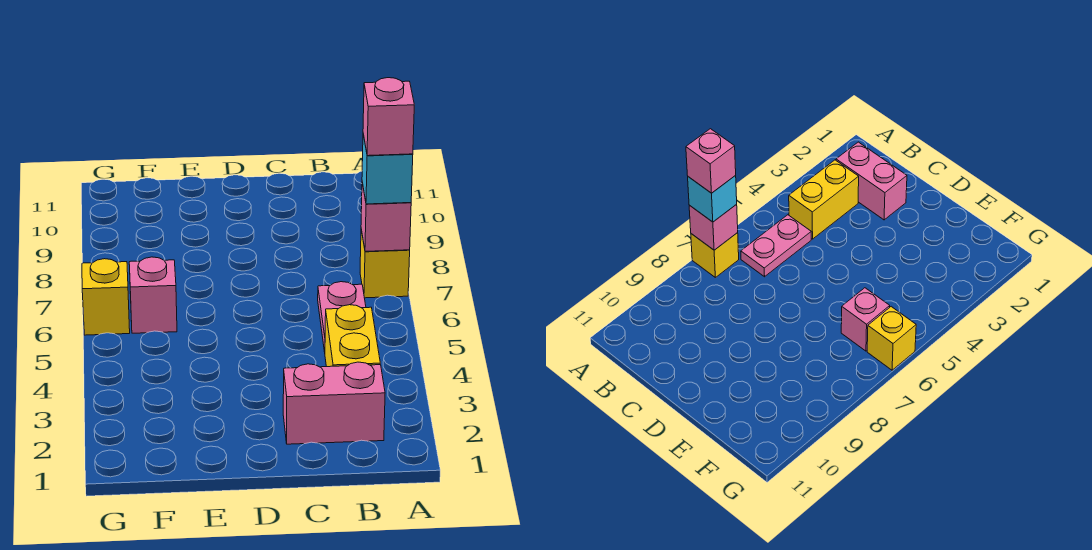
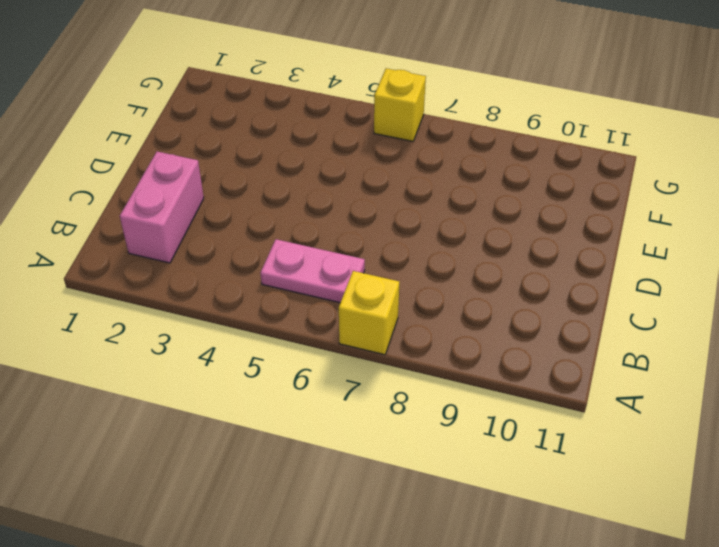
none -> yellow 1x2 brick [325,305,380,367]
none -> pink 1x1 brick [129,257,177,333]

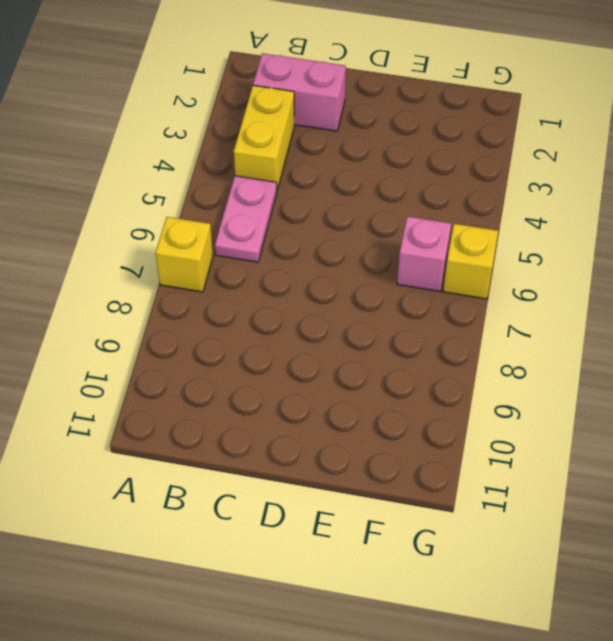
none -> pink 1x1 brick [361,182,411,251]
none -> cyan 1x1 brick [362,134,413,204]

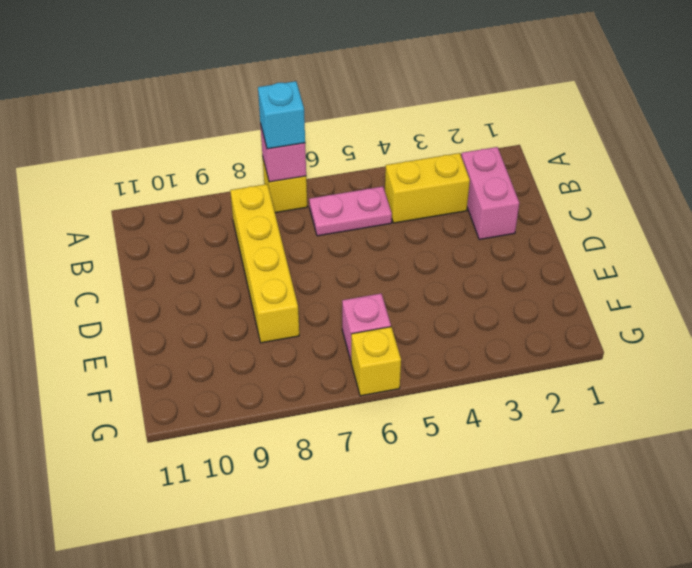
yellow 1x4 brick [230,184,299,343] -> none
none -> pink 1x1 brick [363,78,414,156]

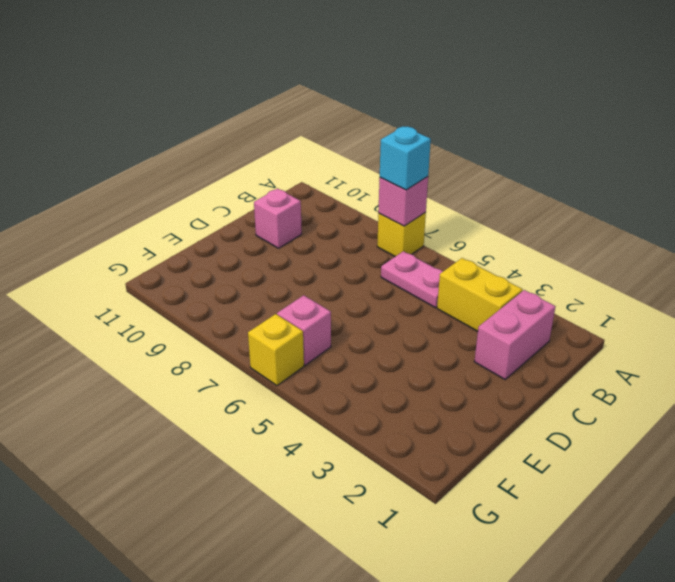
pink 1x1 brick [254,189,302,248] -> pink 1x1 brick moved to [363,78,414,156]

